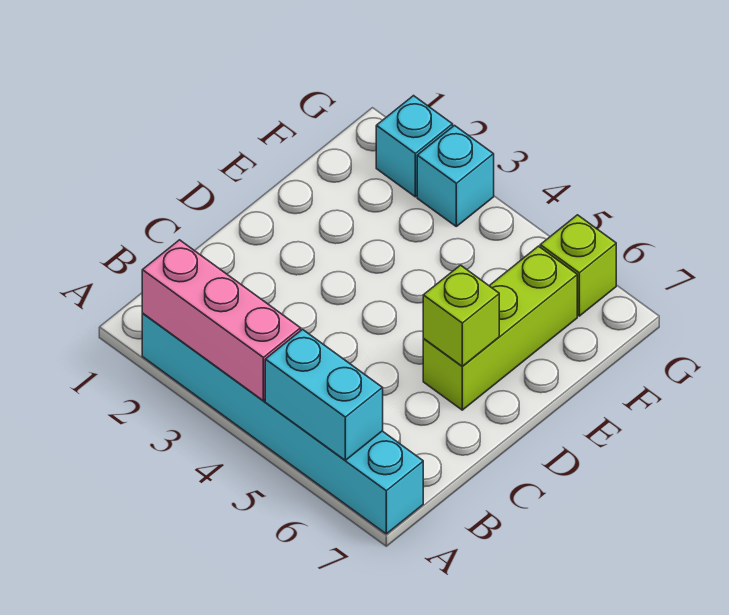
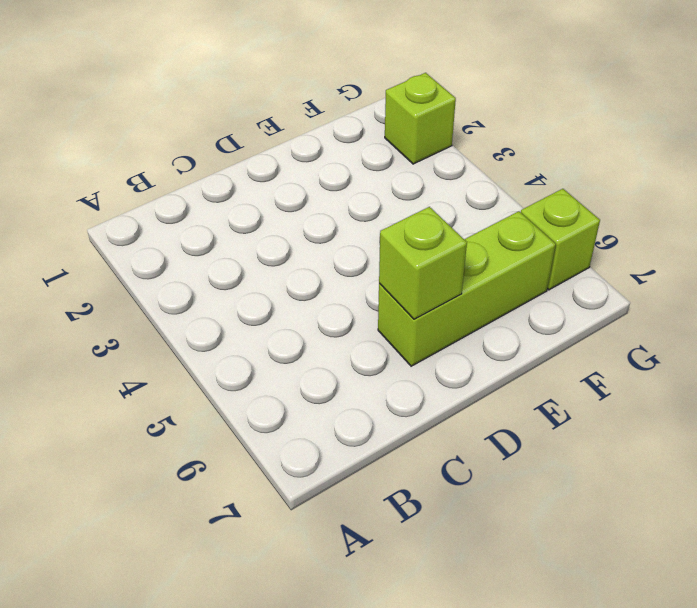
lime 1x1 brick [385,73,456,164] -> cyan 1x1 brick [376,96,453,197]
none -> cyan 1x6 brick [142,314,423,534]
none -> cyan 1x1 brick [417,126,494,226]

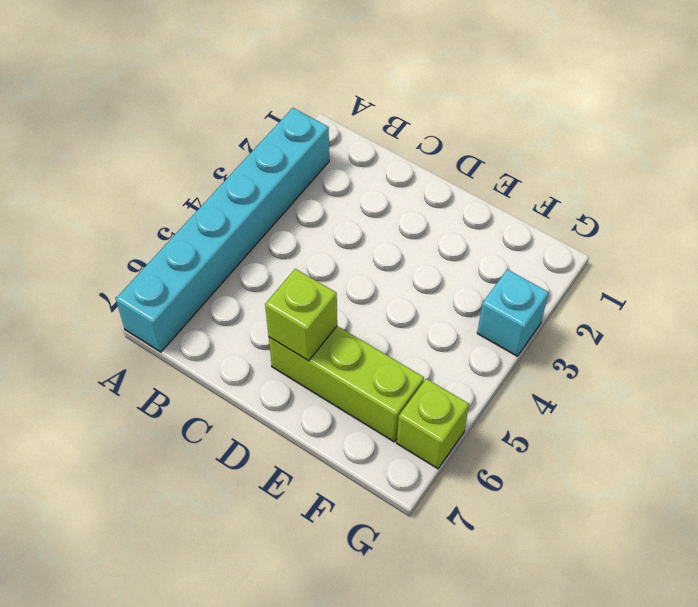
none -> cyan 1x1 brick [376,96,453,197]
none -> pink 1x3 brick [142,240,301,401]

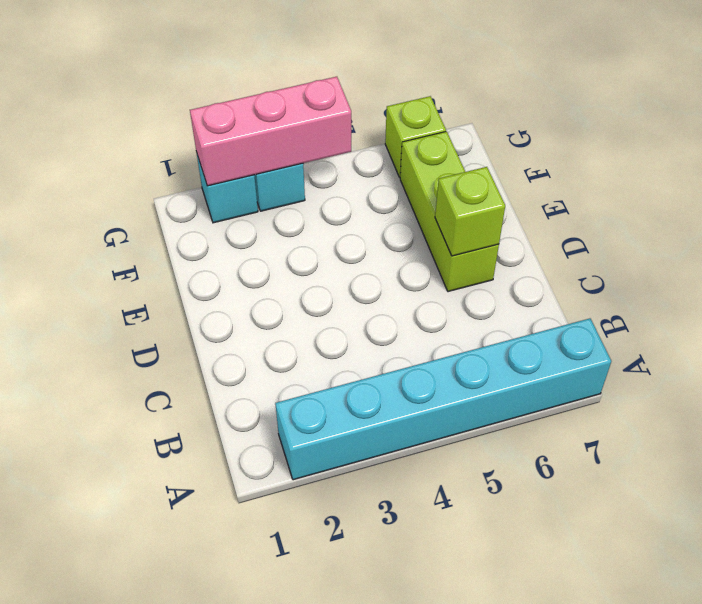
pink 1x3 brick [190,77,351,186] -> pink 1x3 brick moved to [142,240,301,401]
none -> cyan 1x2 brick [265,330,383,460]

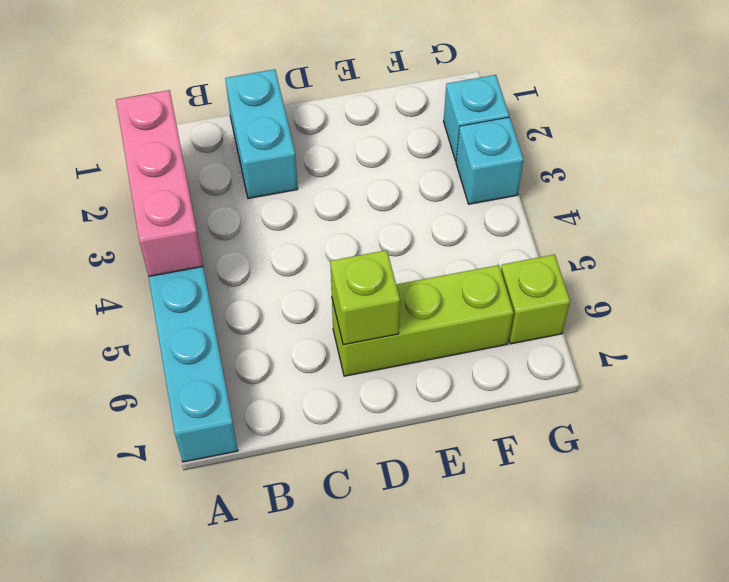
cyan 1x2 brick [225,69,298,199] -> cyan 1x2 brick moved to [265,330,383,460]

